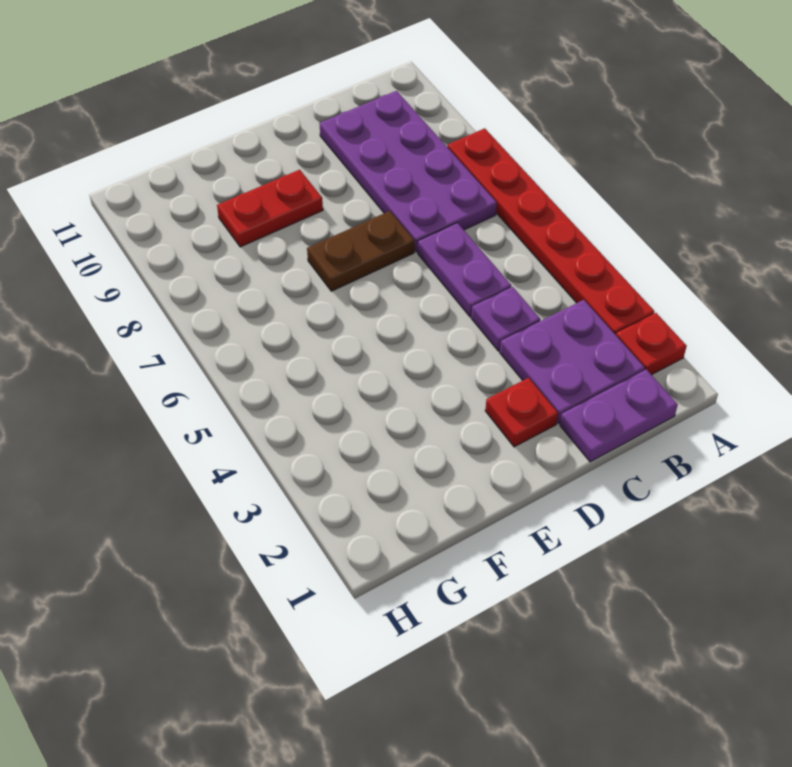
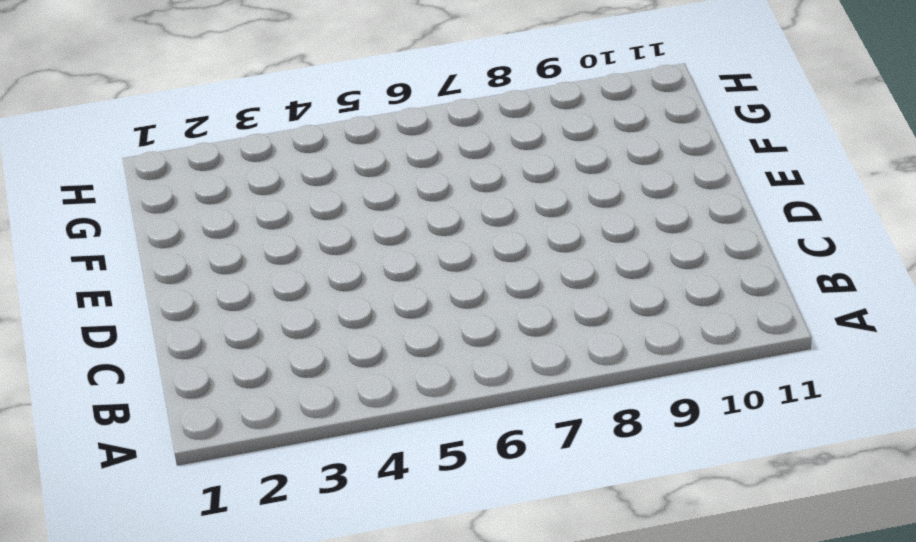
none -> red 1x1 plate [616,313,687,375]
none -> red 1x6 plate [447,128,654,335]

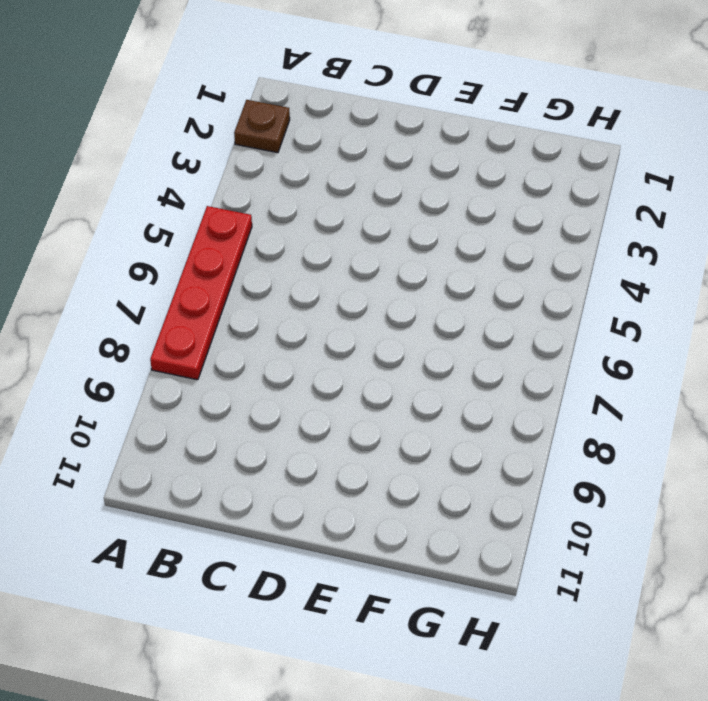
brown 1x1 plate [234,100,290,153] -> red 1x1 plate [616,313,687,375]
red 1x4 plate [150,206,252,380] -> red 1x6 plate [447,128,654,335]
none -> purple 1x2 plate [560,369,678,462]
none -> purple 2x2 plate [500,300,645,424]

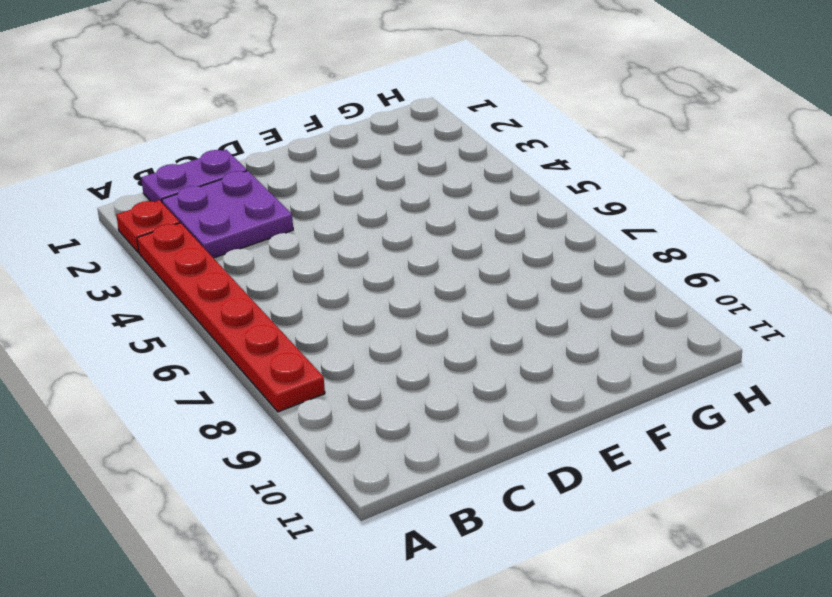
none -> purple 2x4 plate [319,91,497,252]
none -> purple 1x1 plate [471,287,540,351]

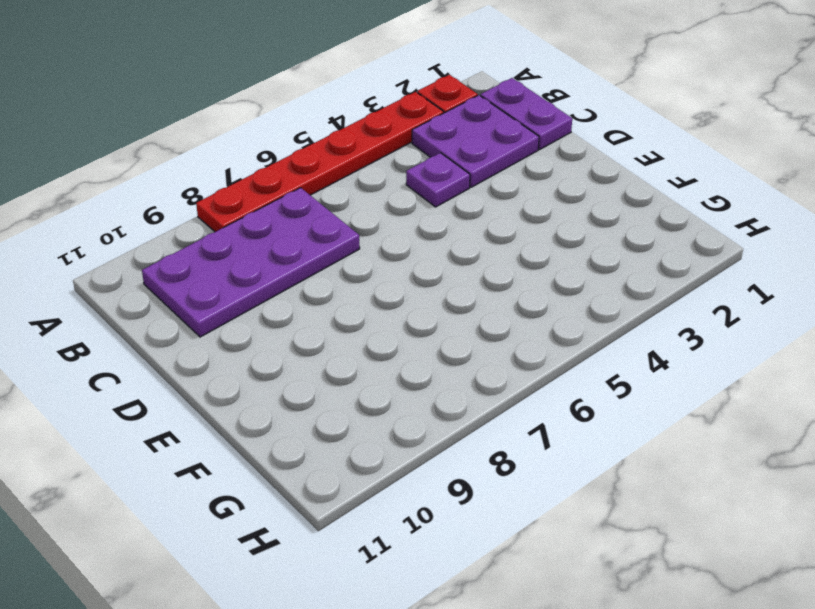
none -> purple 1x2 plate [418,223,511,317]
none -> red 1x1 plate [485,378,558,447]

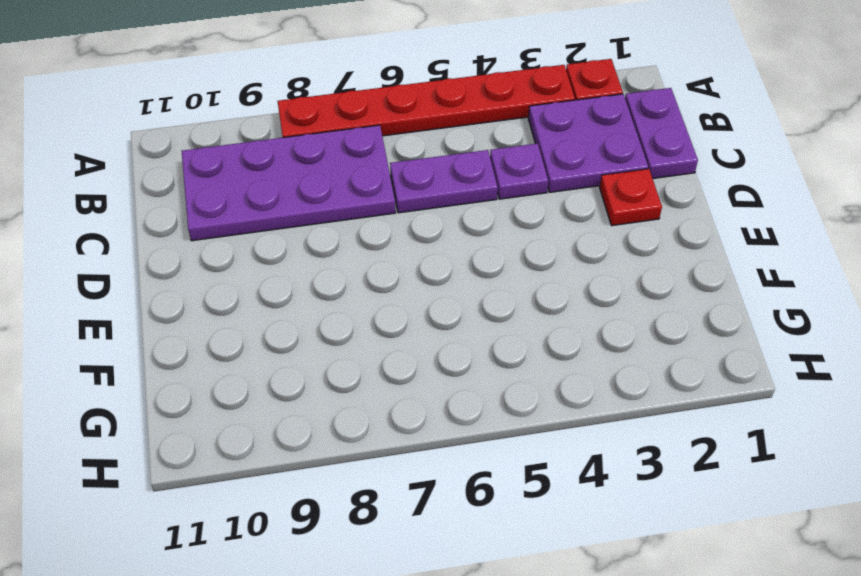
none -> brown 1x2 plate [307,211,414,291]
none -> red 1x2 plate [217,170,323,247]

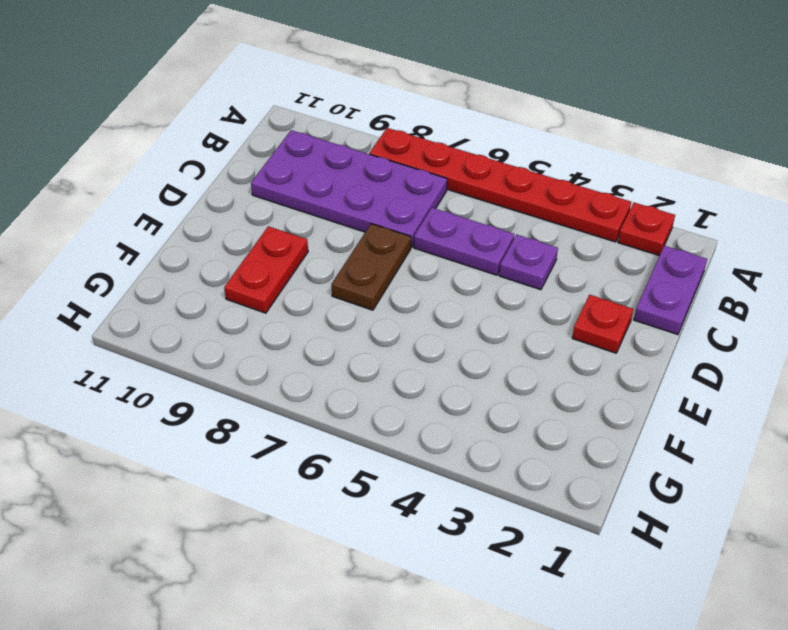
none -> purple 2x2 plate [500,300,645,424]

